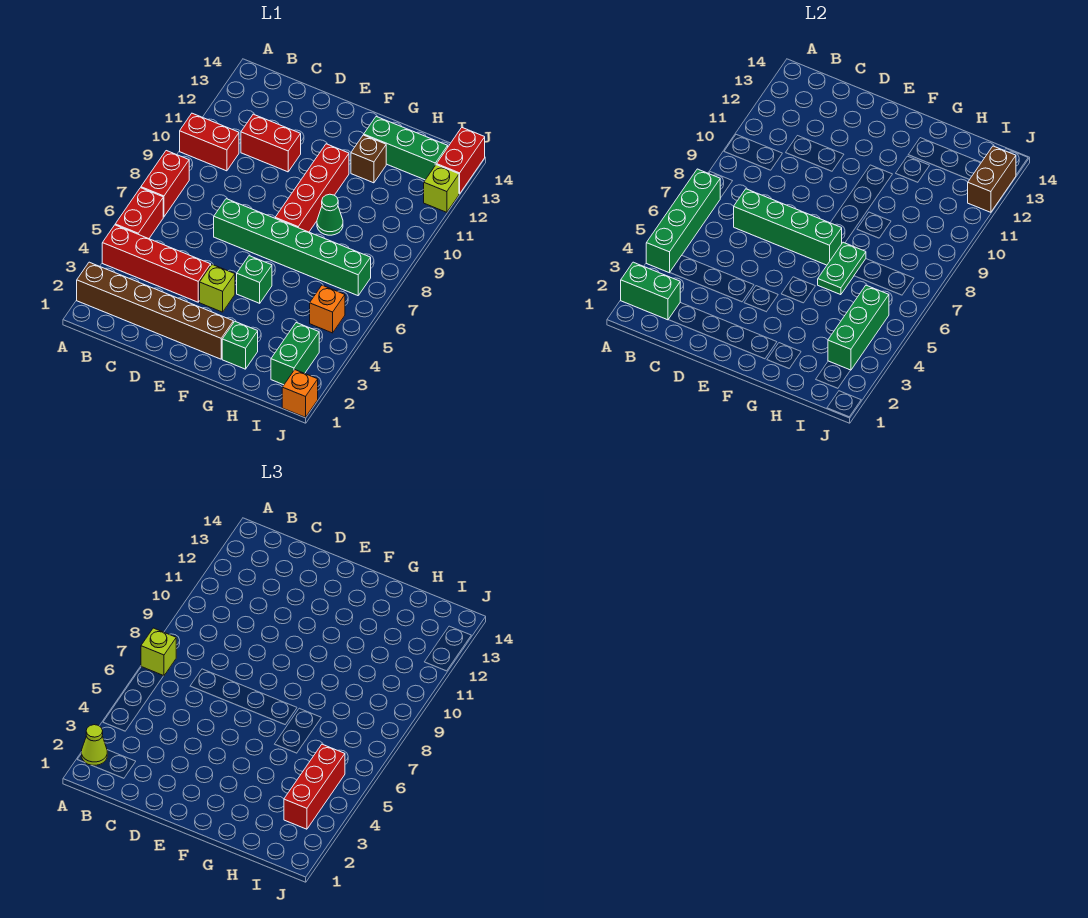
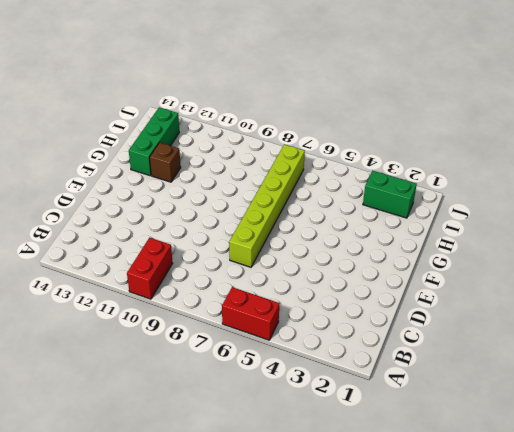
lime 1x6 brick [229,144,305,267] -> green 1x6 brick [214,199,371,296]
none -> brown 1x6 brick [77,262,233,359]
none -> red 1x4 brick [102,225,211,302]
none -> red 1x2 brick [141,151,189,217]

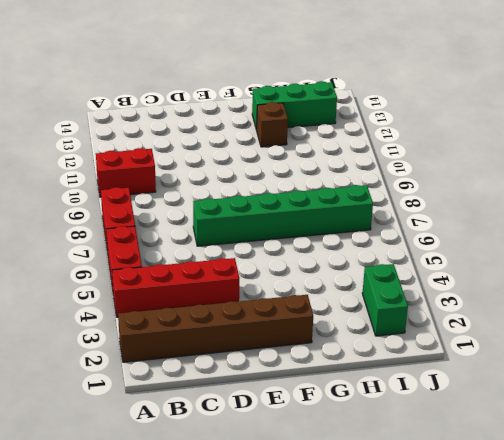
none -> red 1x2 brick [241,114,301,172]
none -> lime 1x1 brick [200,265,235,312]
none -> green 1x1 brick [237,256,272,303]

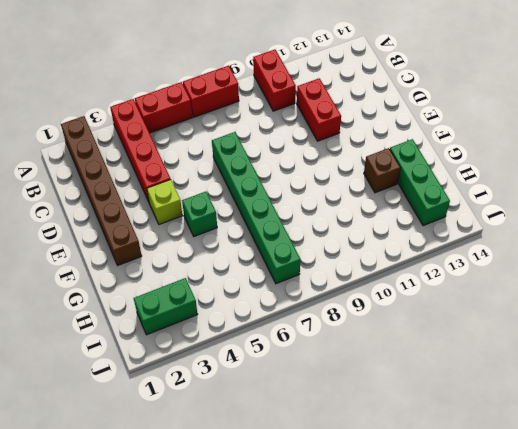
none -> red 1x4 brick [275,144,349,232]
none -> green 1x1 brick [222,322,258,369]
none -> green 1x1 cone [317,194,343,235]

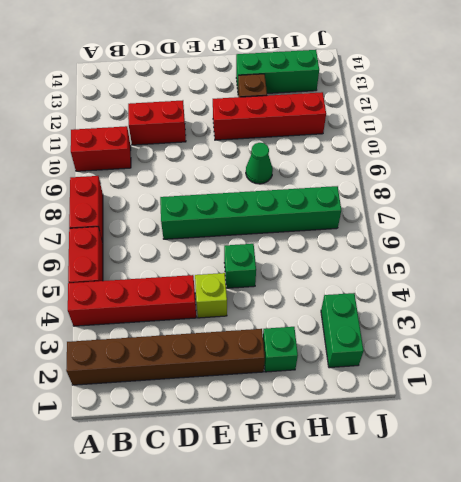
red 1x4 brick [213,92,326,140] -> red 1x4 brick turned to [275,144,349,232]
none -> orange 1x1 brick [310,285,345,333]
none -> orange 1x1 brick [282,370,318,417]
none -> lime 1x1 brick [424,165,459,212]

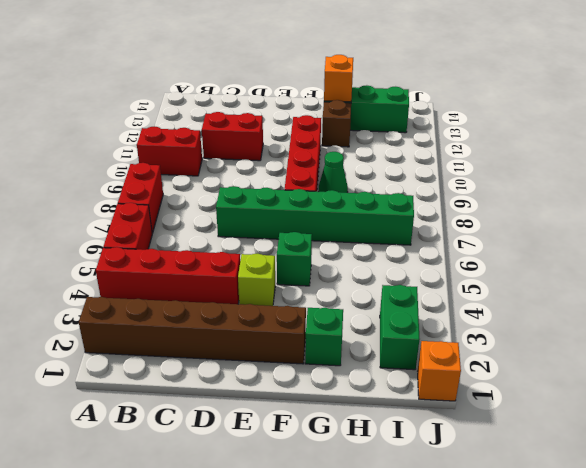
orange 1x1 brick [324,55,353,102] -> orange 1x1 brick moved to [310,285,345,333]
none -> lime 1x1 brick [424,165,459,212]
none -> red 1x2 brick [437,128,485,194]
none -> green 1x2 brick [621,262,680,320]

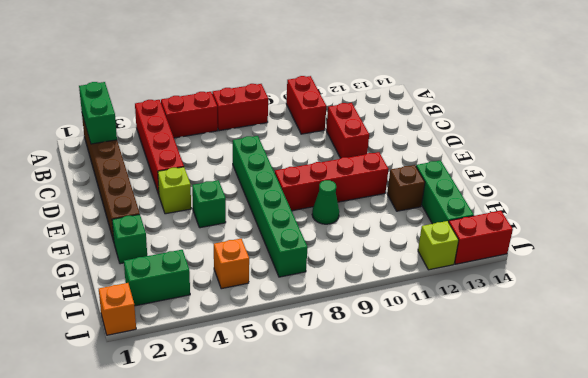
none -> green 1x4 brick [646,169,720,273]
none -> green 1x4 brick [734,189,842,265]
none -> green 1x2 plate [818,242,866,295]

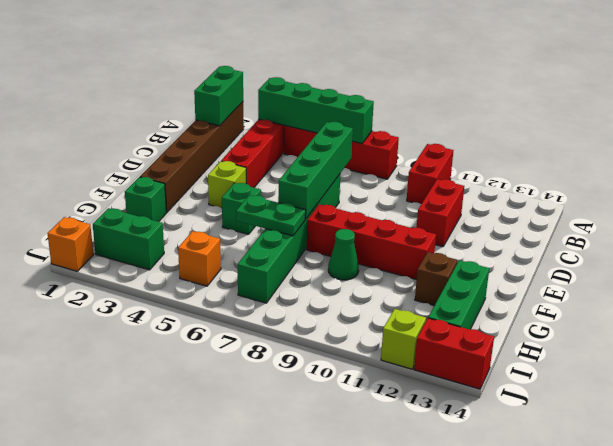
none -> green 1x3 brick [828,285,889,370]
none -> brown 1x2 brick [968,146,1016,212]
none -> lime 1x1 cone [81,725,107,765]

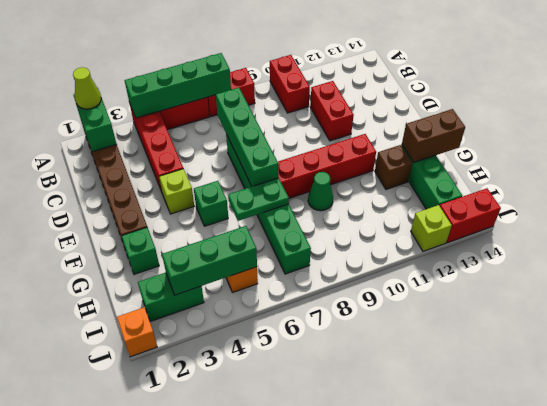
brown 1x2 brick [402,109,465,163] -> brown 1x2 brick moved to [968,146,1016,212]
none -> lime 1x1 brick [141,628,176,676]
none -> red 1x3 brick [284,744,345,829]

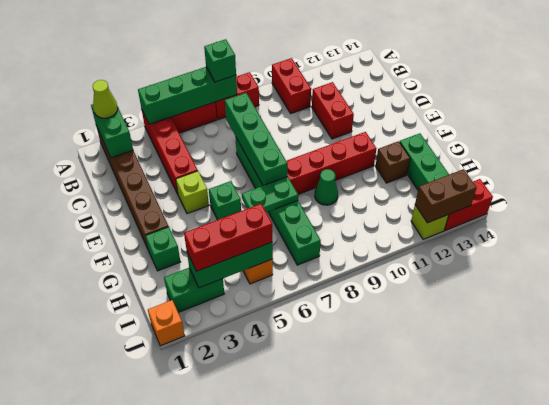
green 1x1 brick [204,39,236,82] -> lime 1x1 brick [141,628,176,676]

